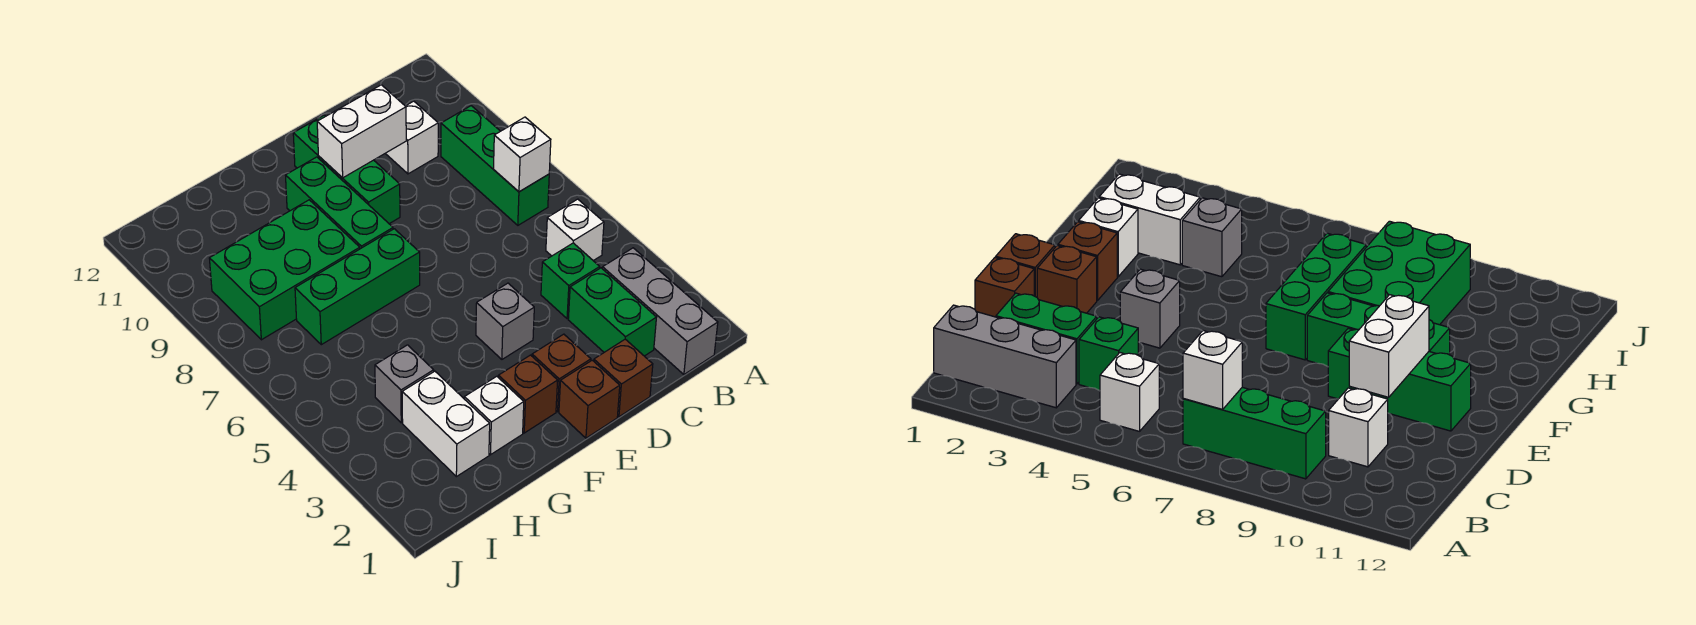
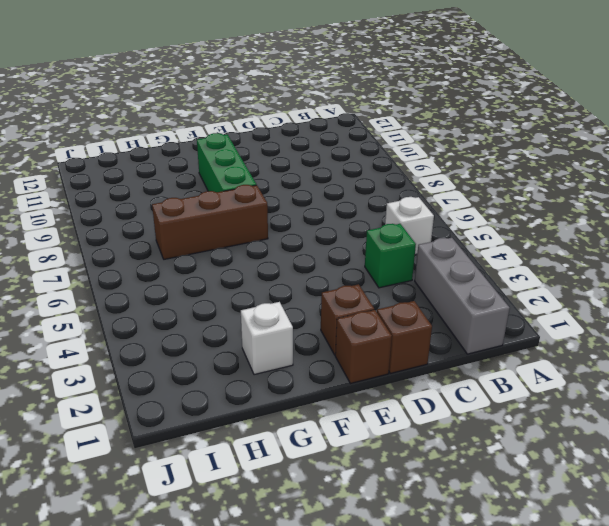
brown 1x3 brick [152,185,268,259] -> green 1x3 brick [295,229,420,345]
none -> green 1x3 brick [441,106,549,225]
none -> green 1x2 brick [568,268,657,356]
none -> white 1x1 brick [385,101,438,174]

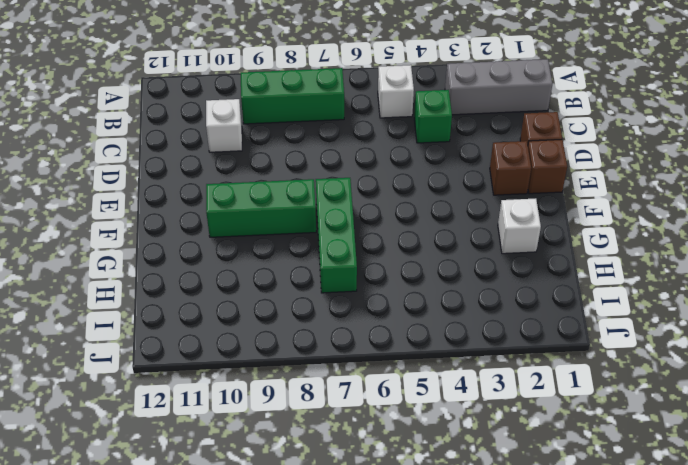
none -> green 1x2 brick [568,268,657,356]
none -> grey 1x1 brick [476,283,534,359]
none -> green 1x3 brick [293,115,400,224]

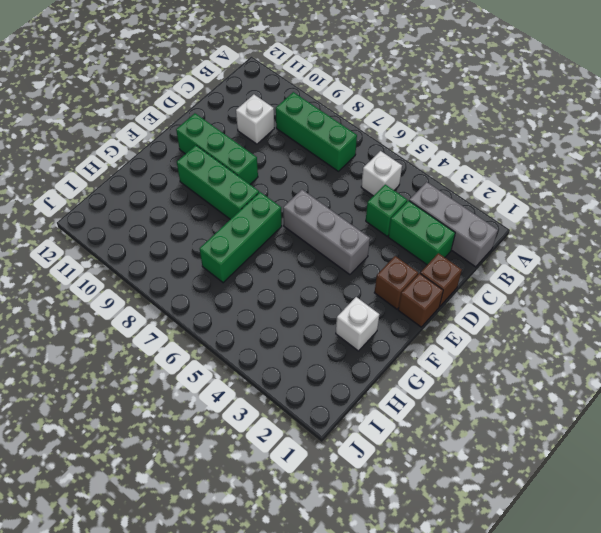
grey 1x3 brick [283,190,370,275] -> grey 1x1 brick [476,283,534,359]
none -> brown 1x1 brick [498,355,558,433]
none -> green 2x3 brick [209,200,360,340]
none -> white 1x2 brick [402,371,490,477]

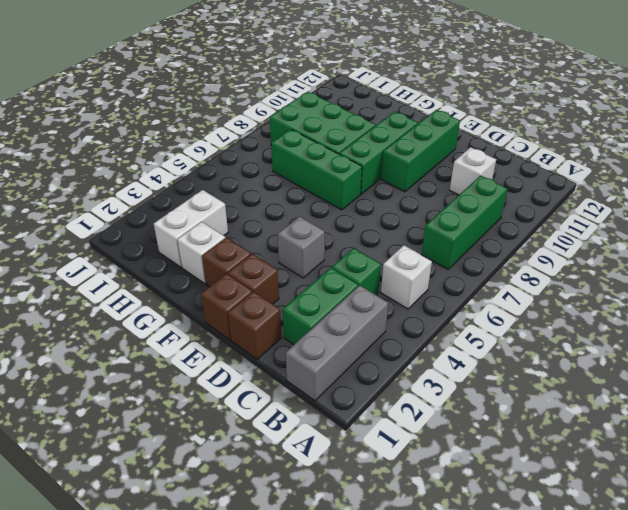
none -> grey 1x1 brick [375,345,434,423]
none -> white 1x1 brick [494,117,551,192]
none -> white 1x2 brick [317,85,406,178]

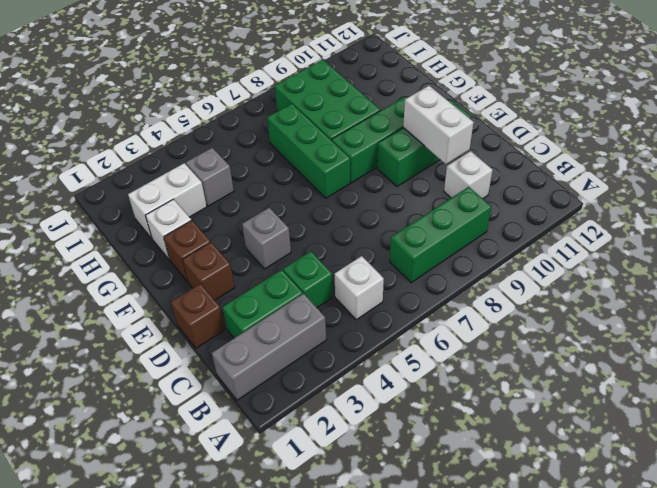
none -> brown 1x1 brick [559,360,620,438]
none -> white 1x1 brick [494,117,551,192]

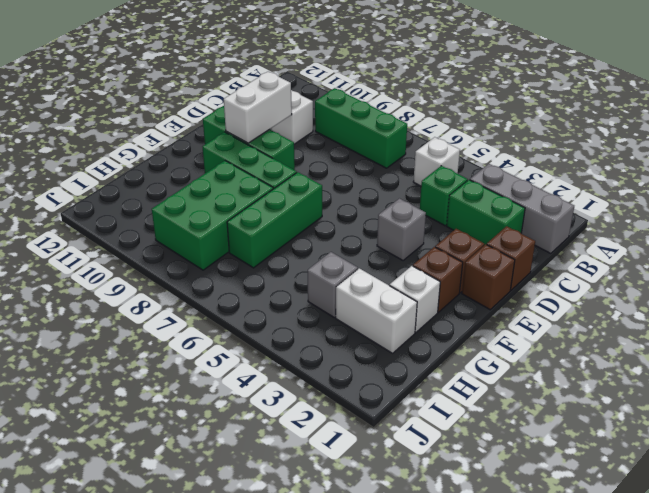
none -> white 1x1 brick [494,117,551,192]

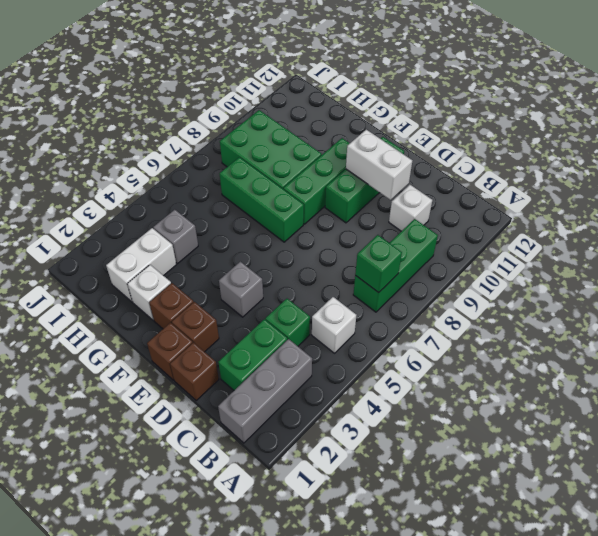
green 1x1 brick [355,235,402,293] -> white 1x1 brick [494,117,551,192]

